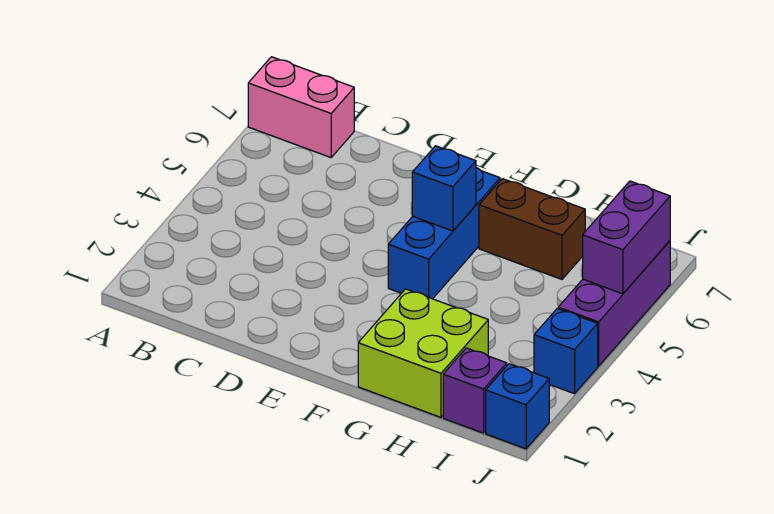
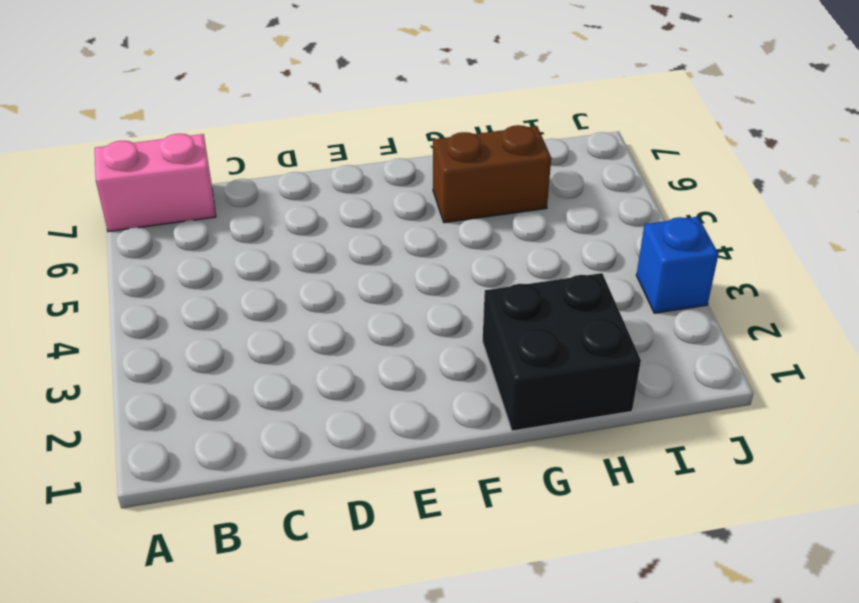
black 2x2 brick [482,273,641,431] -> lime 2x2 brick [358,289,488,417]
none -> blue 1x3 brick [388,168,500,299]
none -> purple 1x1 brick [443,348,507,433]

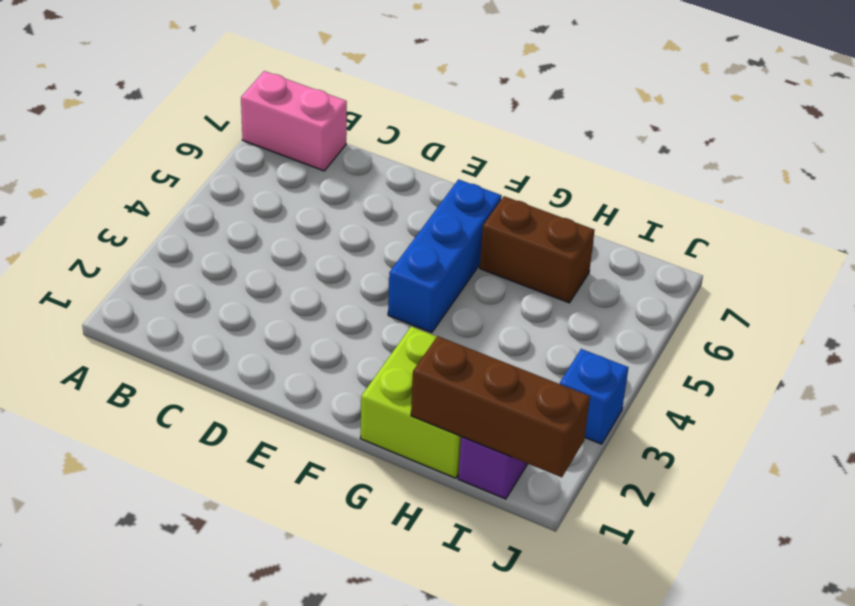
brown 1x3 brick [411,336,590,477] -> none
none -> blue 1x1 brick [486,364,549,449]
none -> purple 1x3 brick [558,241,670,366]

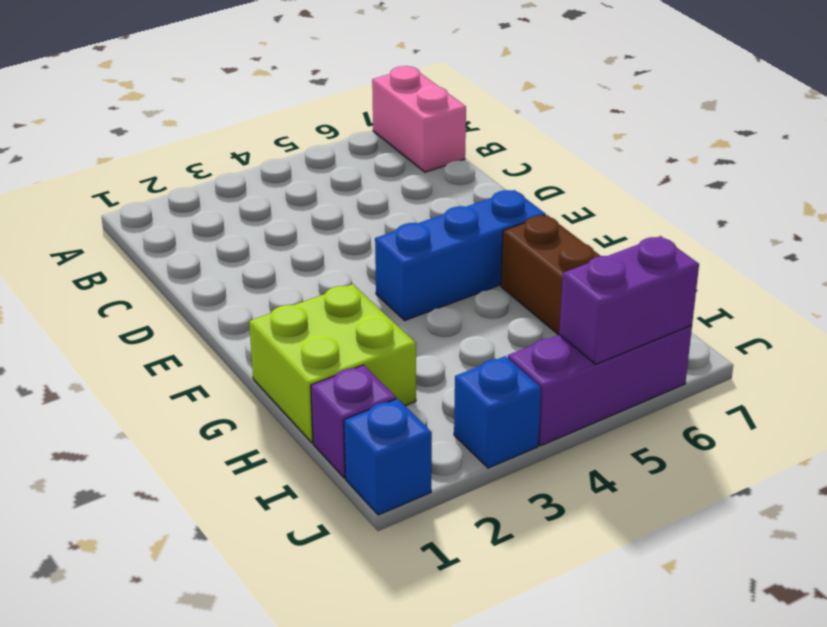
none -> blue 1x1 brick [412,146,476,231]

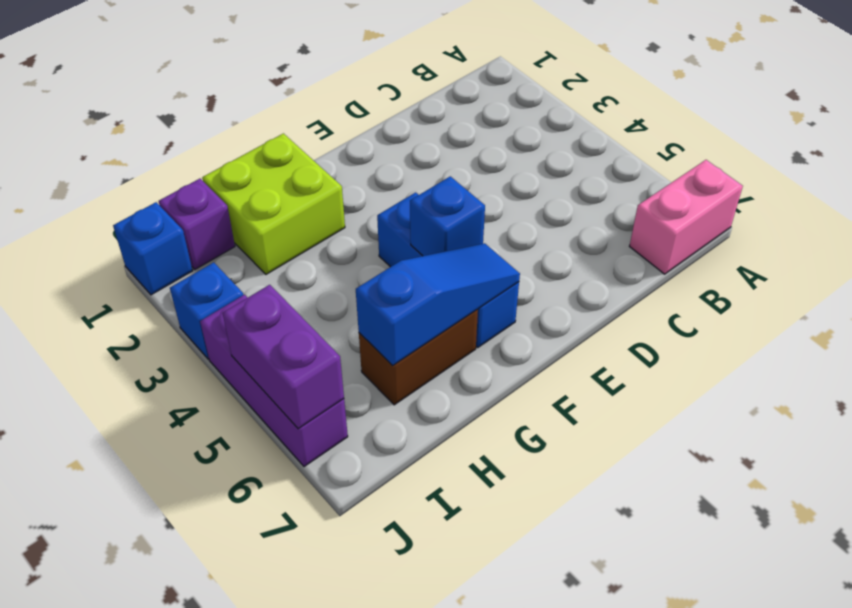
blue 1x3 slope [356,243,520,366] -> none

